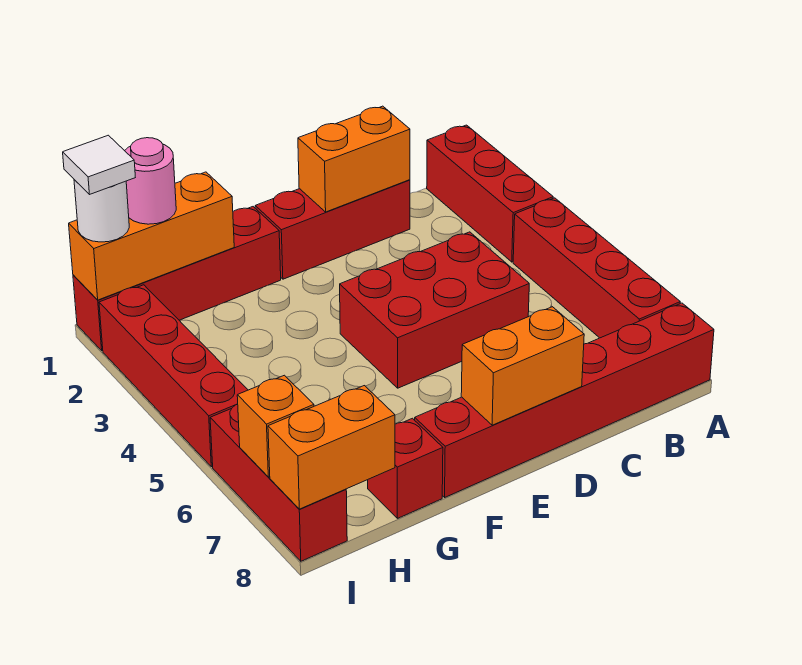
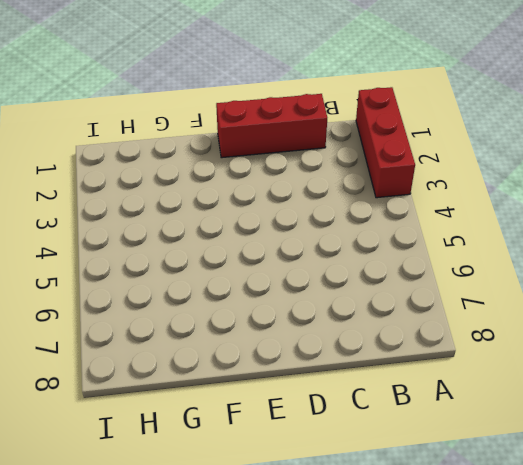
none -> red 1x4 brick [513,198,680,338]
none -> red 1x6 brick [415,303,714,497]
none -> red 2x3 brick [340,232,529,388]

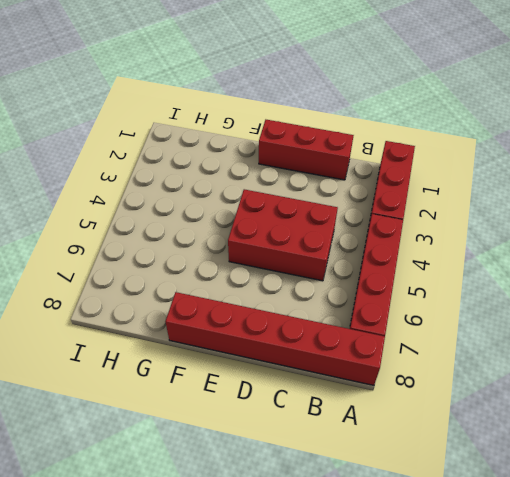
none -> red 1x4 brick [73,207,281,351]
none -> red 1x1 brick [368,418,443,518]
none -> red 1x4 brick [99,285,248,467]

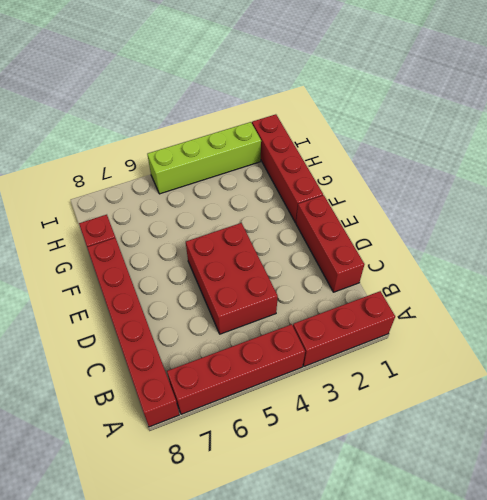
lime 1x4 brick [147,122,261,194] -> red 1x4 brick [99,285,248,467]
none -> red 1x3 brick [210,404,347,561]
none -> orange 1x2 brick [298,106,410,212]
none -> orange 1x2 brick [461,307,584,425]

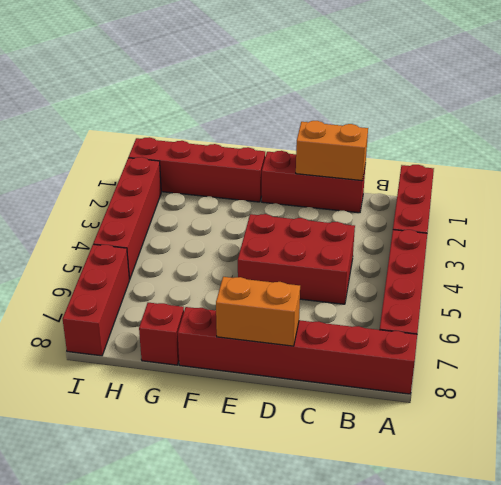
none -> orange 1x3 brick [69,172,234,300]
none -> orange 1x2 brick [268,386,395,509]
none -> orange 1x1 brick [237,375,314,477]

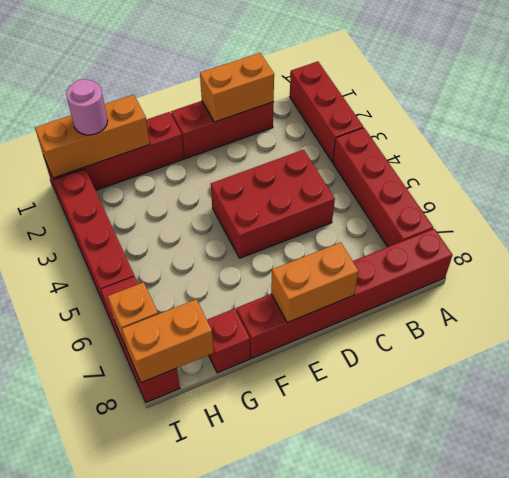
none -> white 1x1 round brick [74,180,129,242]
none -> white 1x1 tile [63,135,135,194]

